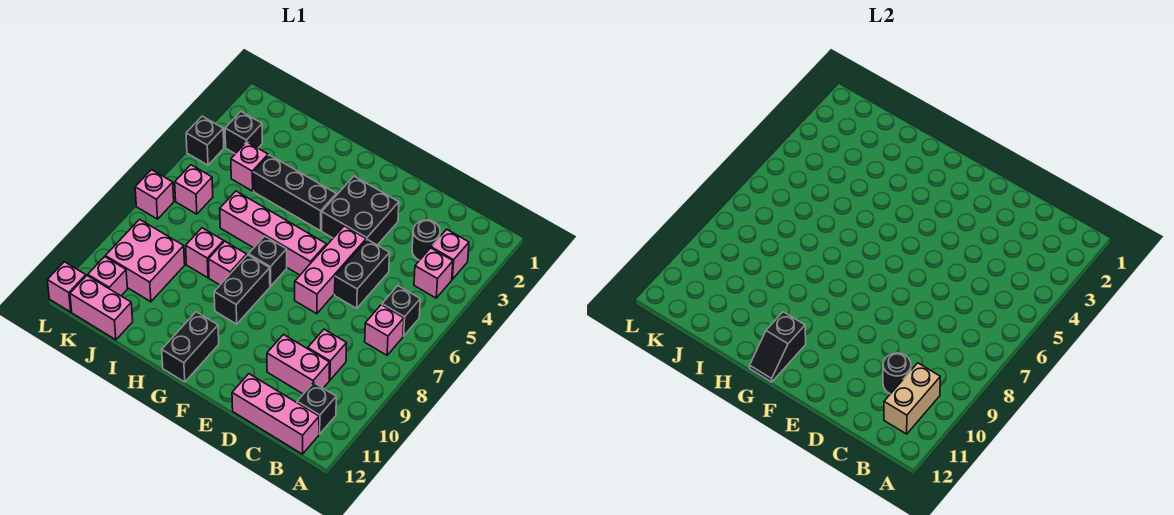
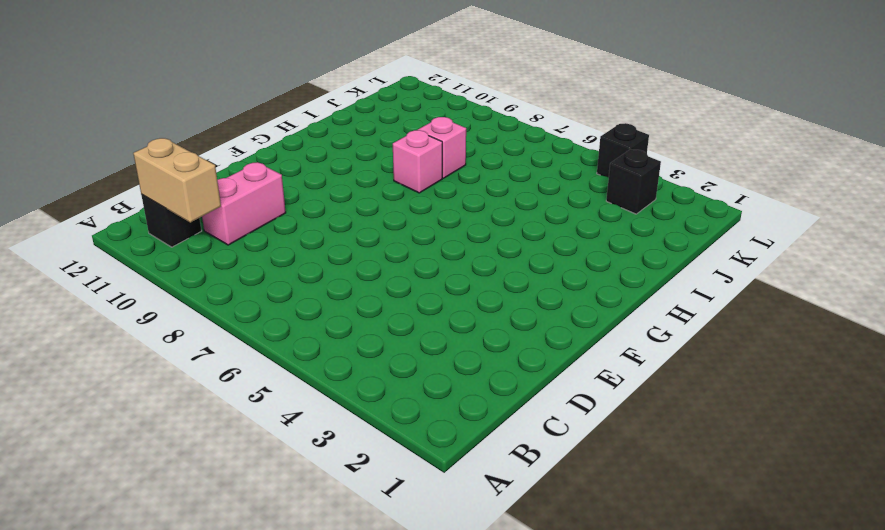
none -> pink 1x1 brick [431,229,469,279]
none -> pink 1x1 brick [414,248,453,298]
none -> black 1x1 brick [382,286,420,336]
none -> pink 1x1 brick [365,305,404,355]

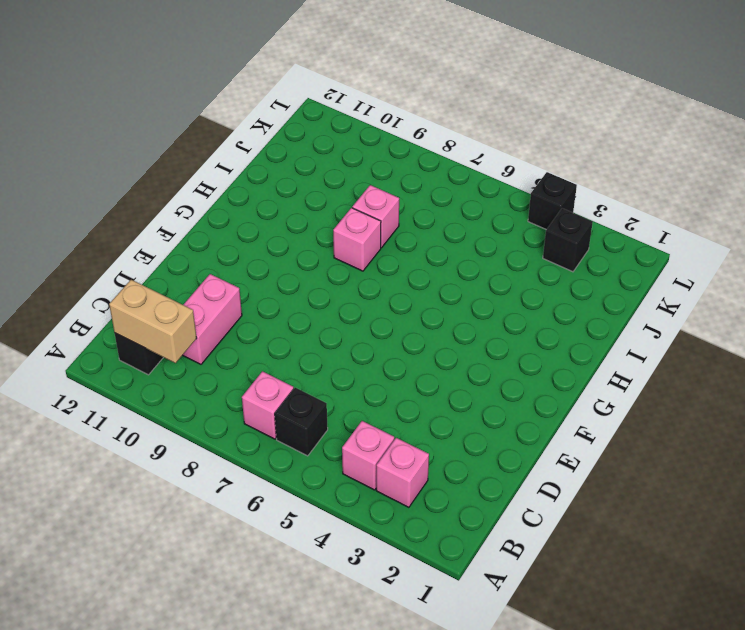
none -> pink 1x3 brick [232,374,319,454]
none -> black 1x1 round brick [412,220,440,260]
none -> pink 1x1 brick [308,329,347,380]
none -> black 1x2 brick [335,240,390,308]

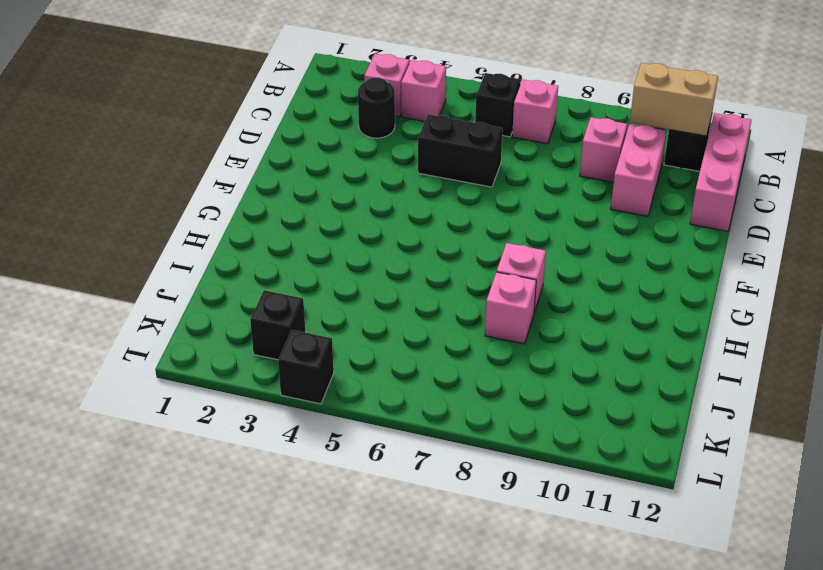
none -> black 2x2 brick [322,176,399,245]
none -> pink 1x3 brick [295,226,366,314]
none -> pink 1x4 brick [220,191,326,275]
none -> black 1x3 brick [253,155,336,231]

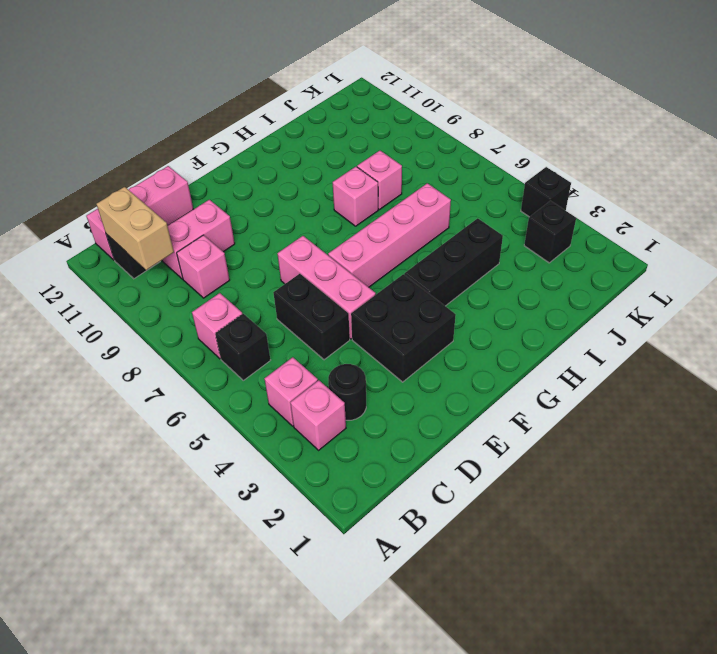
none -> black 1x1 brick [249,236,287,286]
none -> black 1x2 brick [214,255,270,324]
none -> black 1x2 brick [162,312,219,382]
none -> pink 1x1 brick [231,142,268,191]

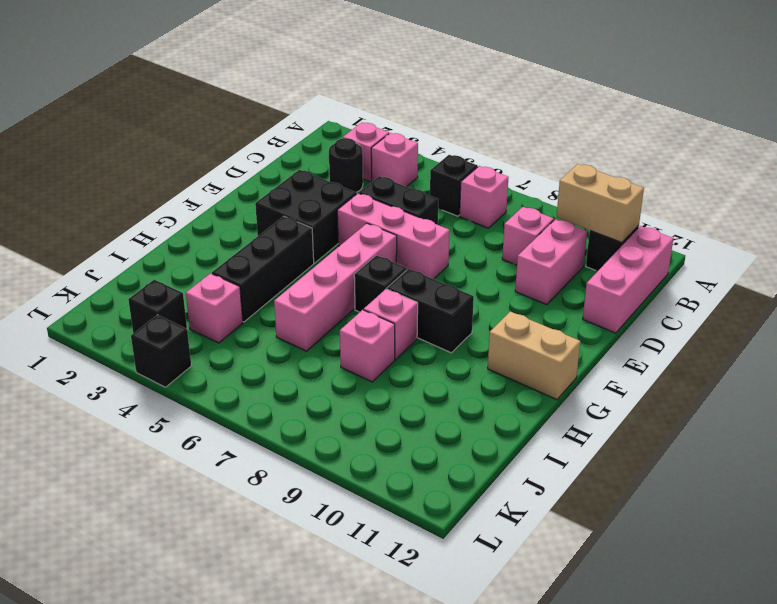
tan 1x2 brick [488,311,580,400] -> black 1x2 brick [162,312,219,382]
none -> pink 2x2 brick [105,219,185,302]
none -> pink 1x2 brick [70,276,133,340]
none -> pink 1x1 brick [175,165,213,214]
none -> pink 1x1 brick [88,257,127,296]

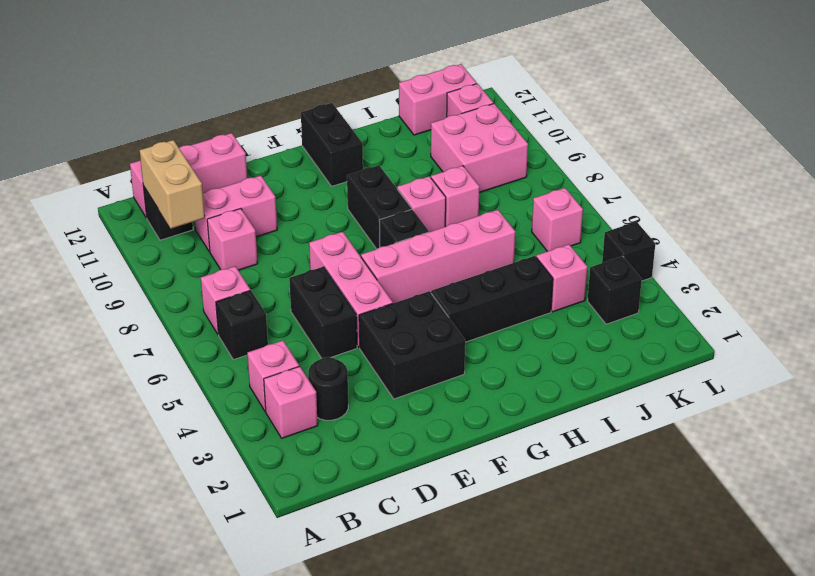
none -> pink 1x1 brick [135,170,174,219]
none -> pink 1x1 brick [47,262,86,312]
none -> black 1x1 round brick [883,353,911,394]
none -> black 1x2 slope [750,312,806,382]

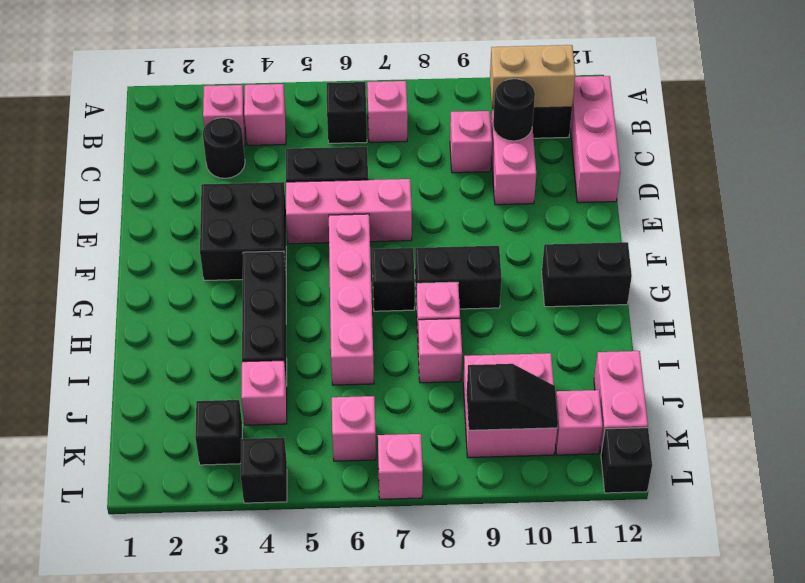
black 1x2 slope [467,364,558,430] -> black 1x2 slope moved to [750,312,806,382]
black 1x1 brick [601,428,652,493] -> pink 1x1 brick [47,262,86,312]

